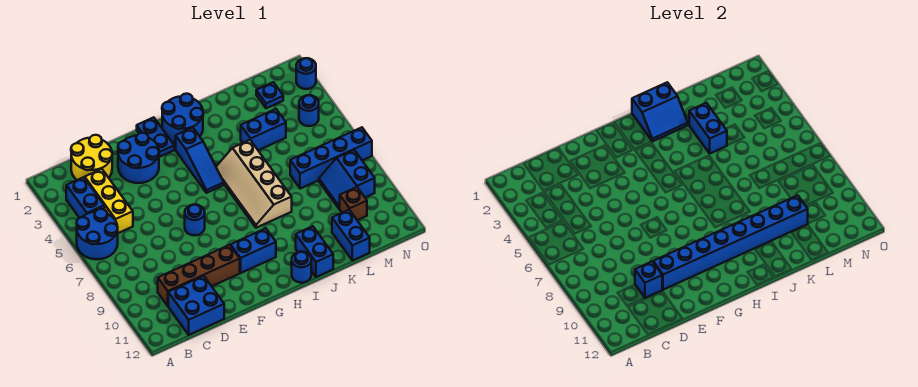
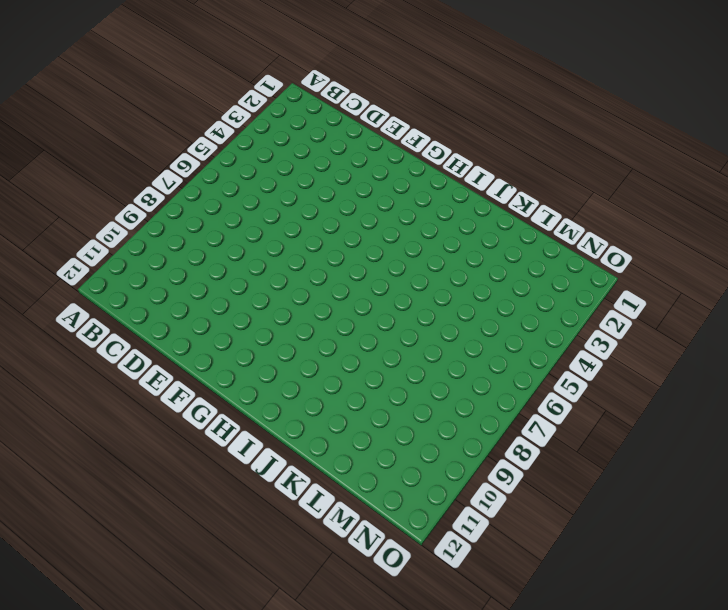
none -> blue 2x2 round brick [77,209,118,259]
none -> blue 1x2 brick [66,177,104,218]
none -> yellow 2x2 round brick [71,135,112,180]

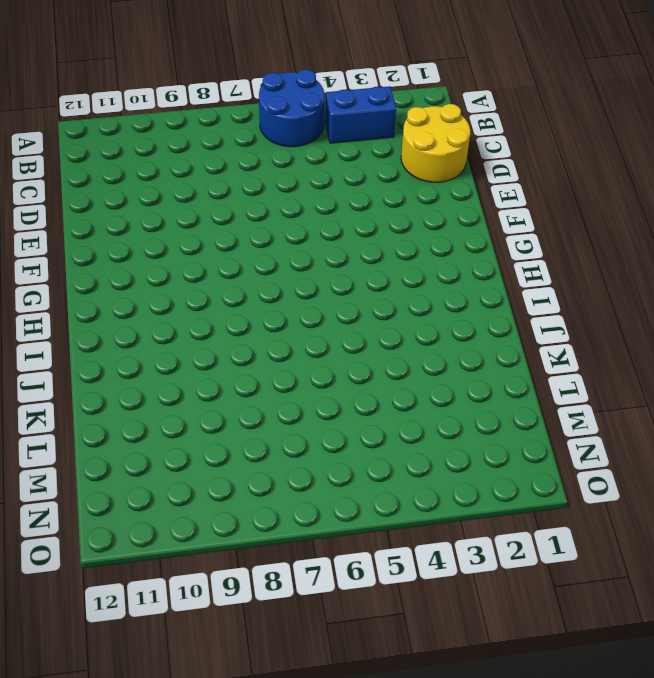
none -> yellow 1x3 brick [85,169,133,233]
none -> brown 1x4 brick [158,245,240,306]
none -> blue 2x2 brick [168,276,224,335]

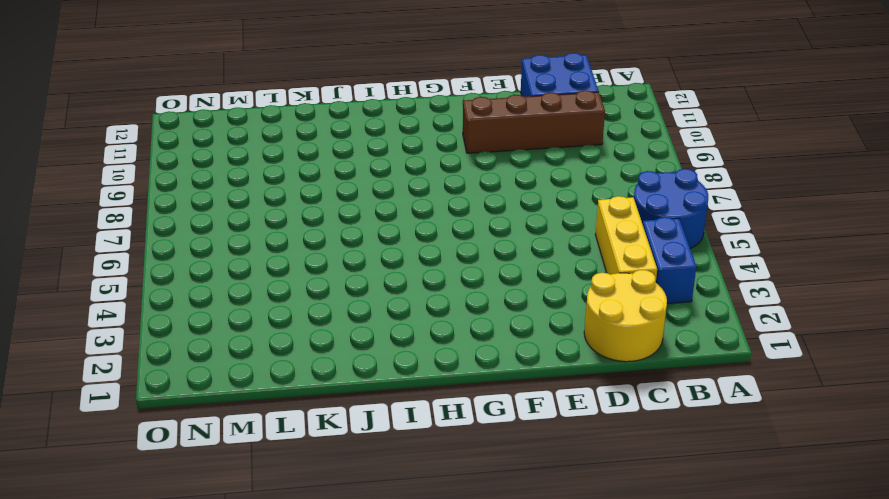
none -> blue 2x2 round brick [118,133,159,183]
none -> blue 1x1 round brick [185,205,205,235]
none -> blue 1x2 plate [137,117,174,157]

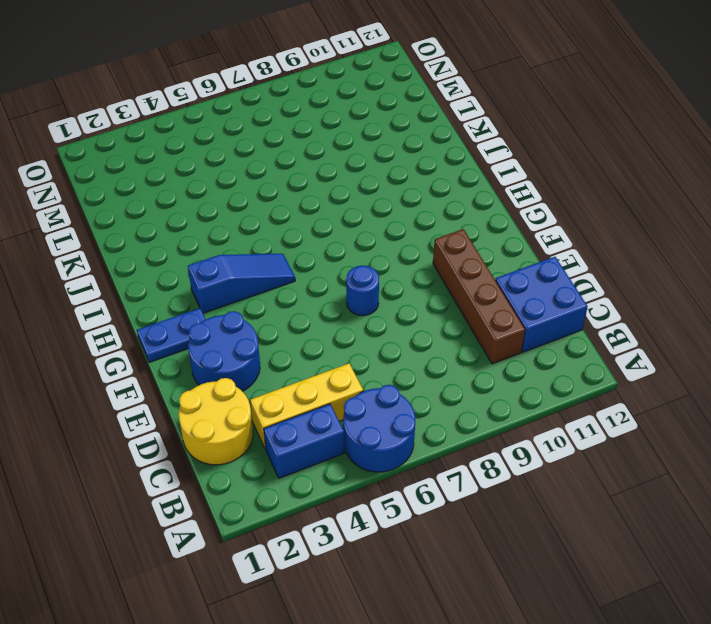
none -> blue 1x2 brick [231,228,276,273]
none -> blue 2x2 round brick [162,94,203,143]
none -> tan 2x4 slope [216,140,292,228]

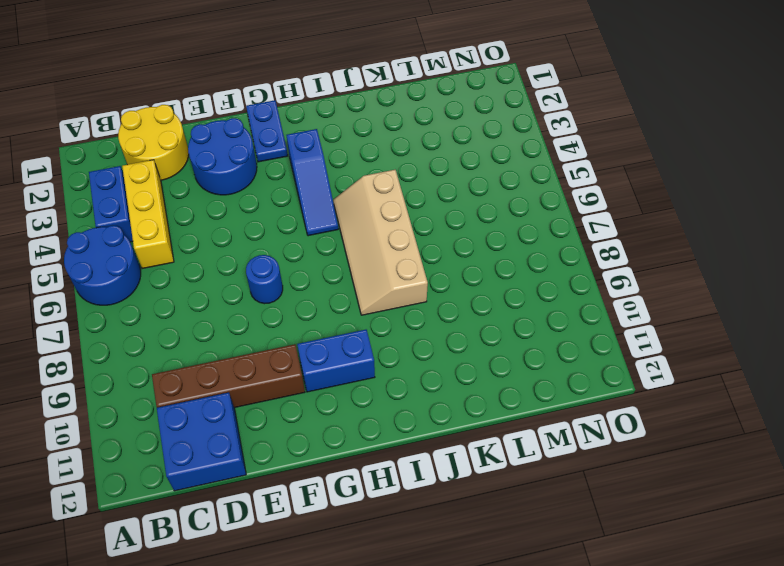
none -> blue 2x2 round brick [162,94,203,143]
none -> blue 1x1 round brick [292,252,311,283]
none -> blue 1x2 brick [296,226,333,277]

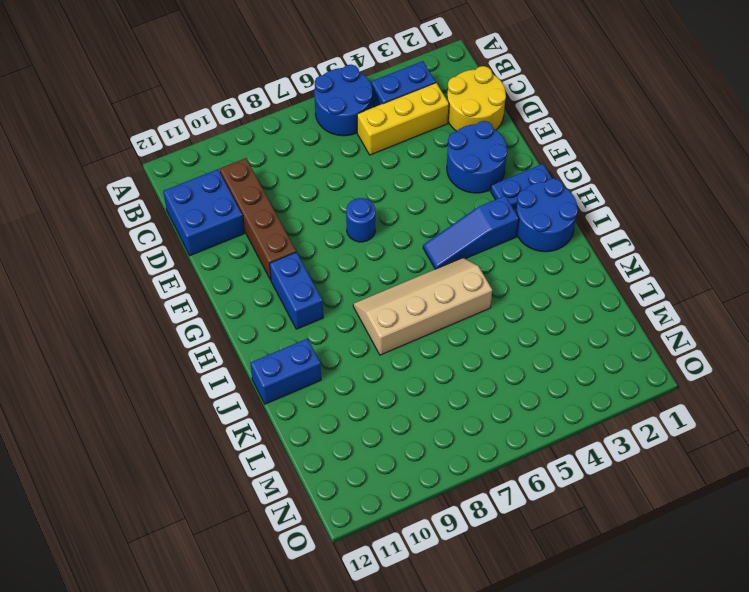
none -> blue 1x1 round brick [292,252,311,283]
none -> blue 1x2 brick [241,109,286,150]
none -> blue 1x4 brick [290,127,372,189]

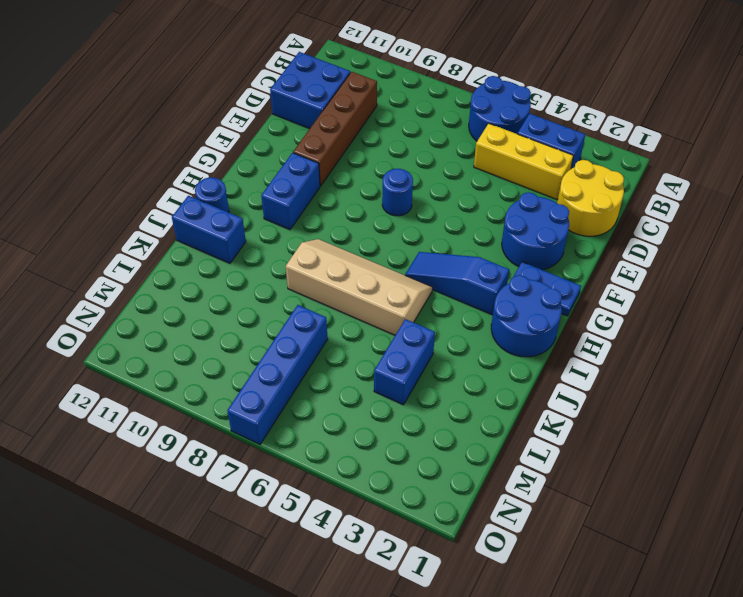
none -> blue 1x2 brick [332,210,370,261]
none -> blue 1x1 plate [256,82,283,108]
none -> blue 2x2 slope [319,150,375,209]

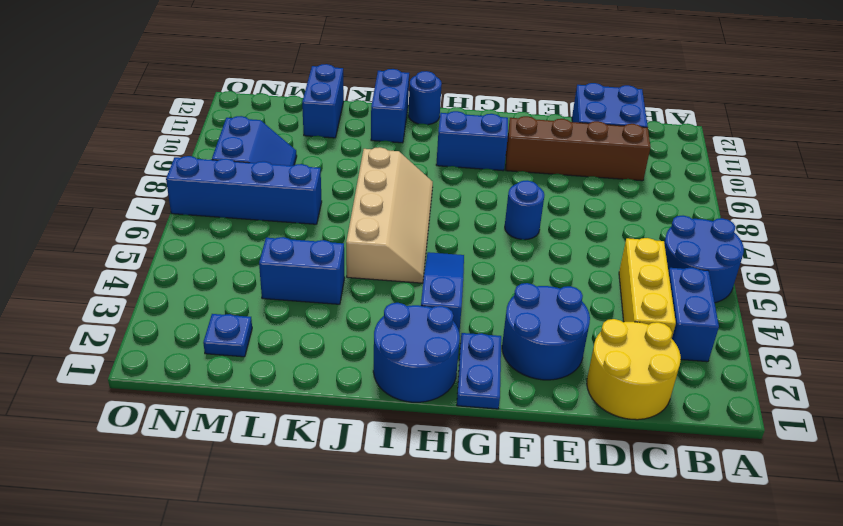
none -> brown 1x1 brick [339,187,367,220]
none -> blue 1x1 round brick [299,95,319,126]
none -> blue 1x1 round brick [296,58,316,89]

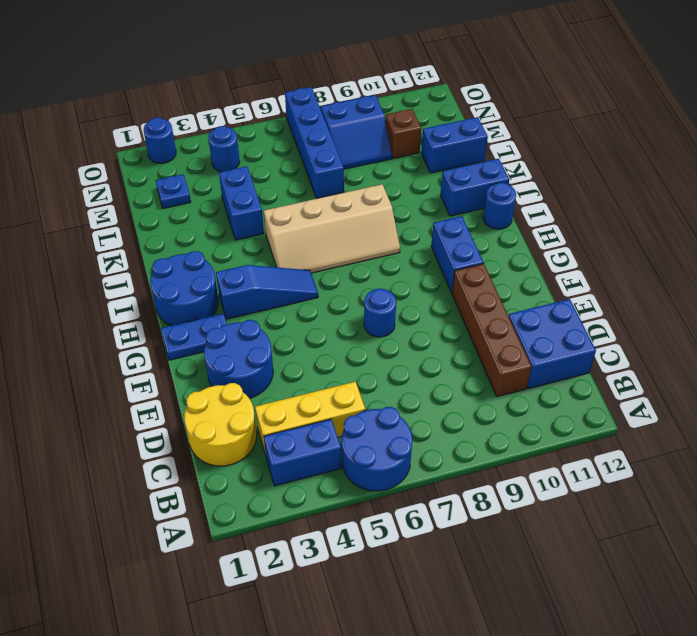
none -> blue 1x1 brick [635,262,662,298]
none -> blue 1x8 brick [653,195,808,290]
none -> blue 2x2 slope [632,82,688,141]

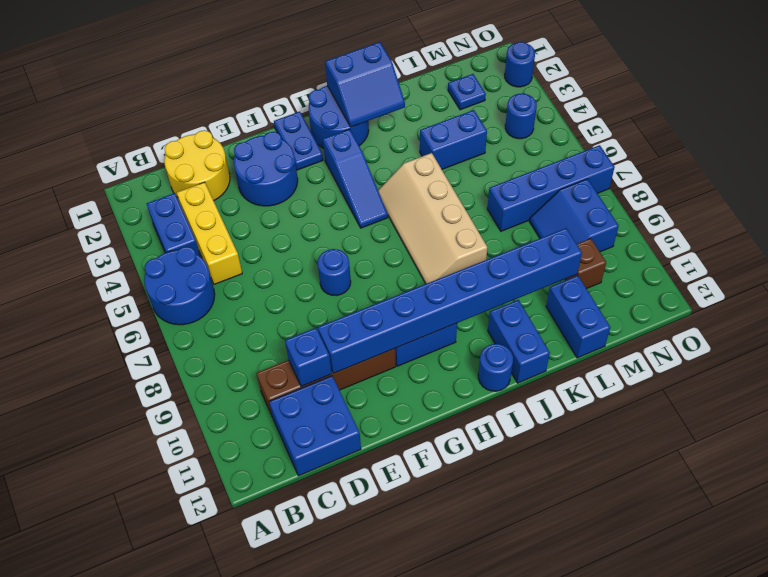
none -> blue 1x2 brick [689,103,727,153]

